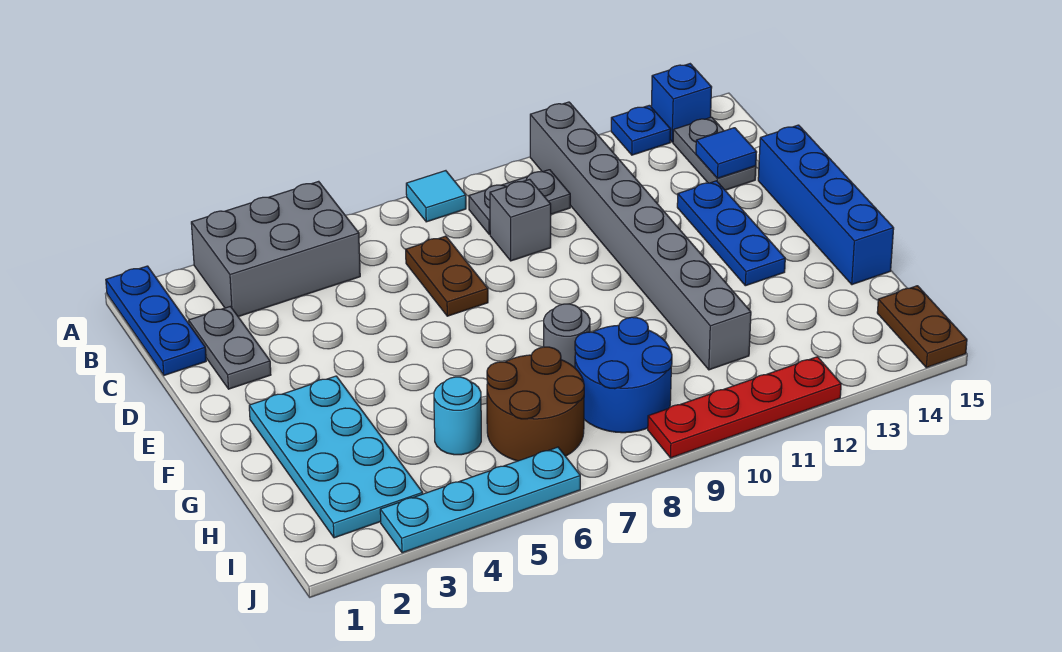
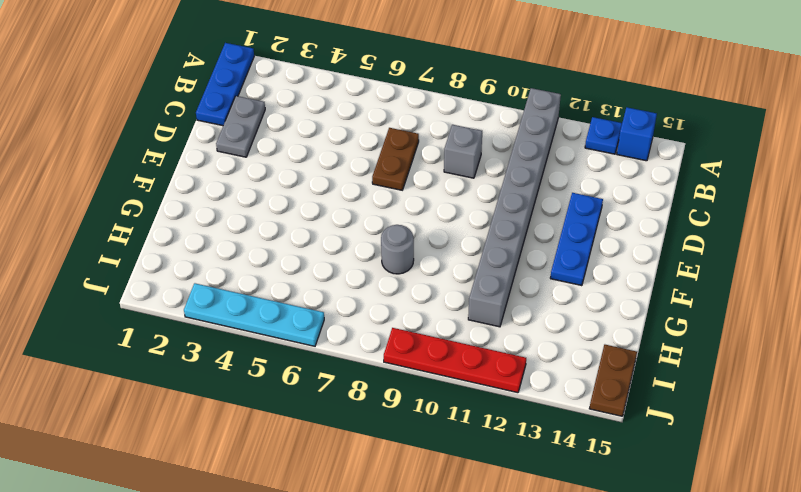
none -> grey 2x3 brick [191,181,360,317]
none -> cyan 1x1 tile [406,171,466,222]
none -> grey 1x2 plate [469,170,570,234]

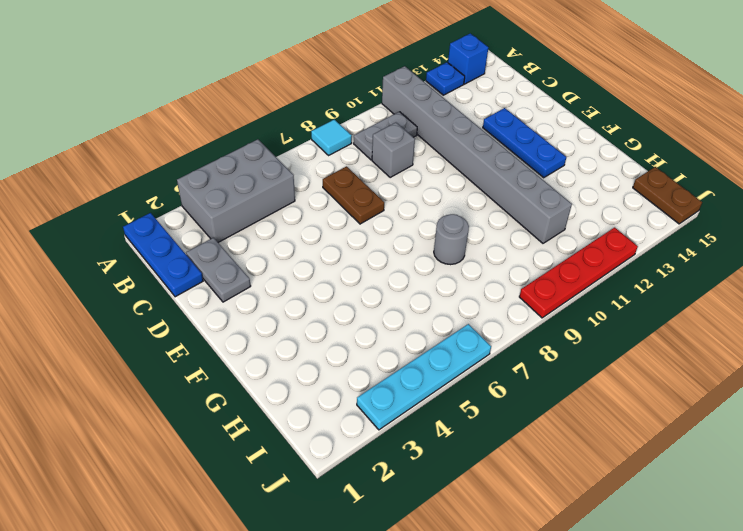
none -> grey 1x2 plate [673,117,756,190]
none -> blue 1x4 brick [758,125,894,285]
none -> cyan 2x4 plate [249,376,423,538]

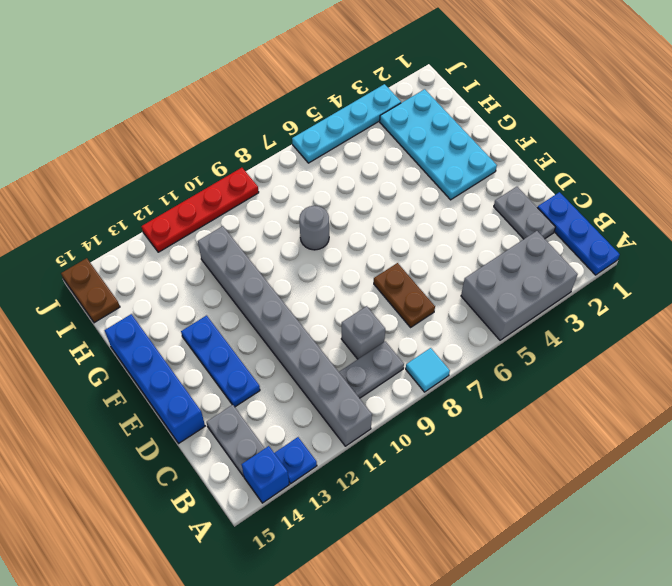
none -> cyan 1x1 round brick [434,377,481,455]
none -> brown 2x2 round brick [487,347,584,461]
none -> blue 2x2 round brick [575,317,672,433]

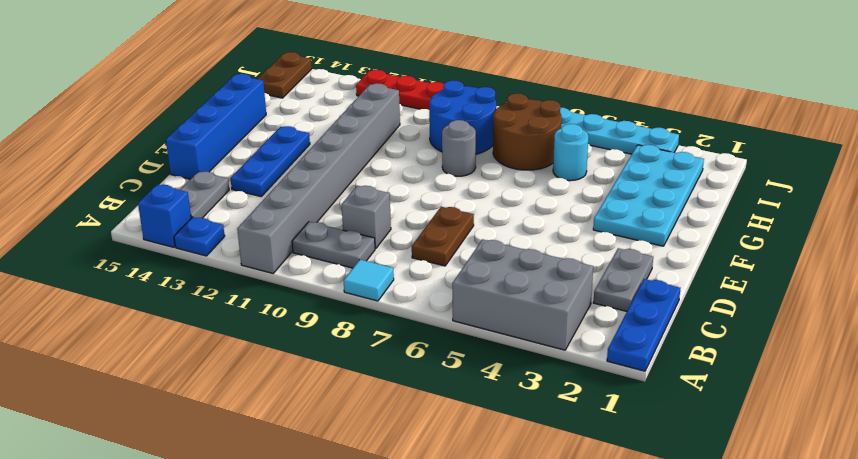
none -> blue 1x1 tile [696,128,757,178]

